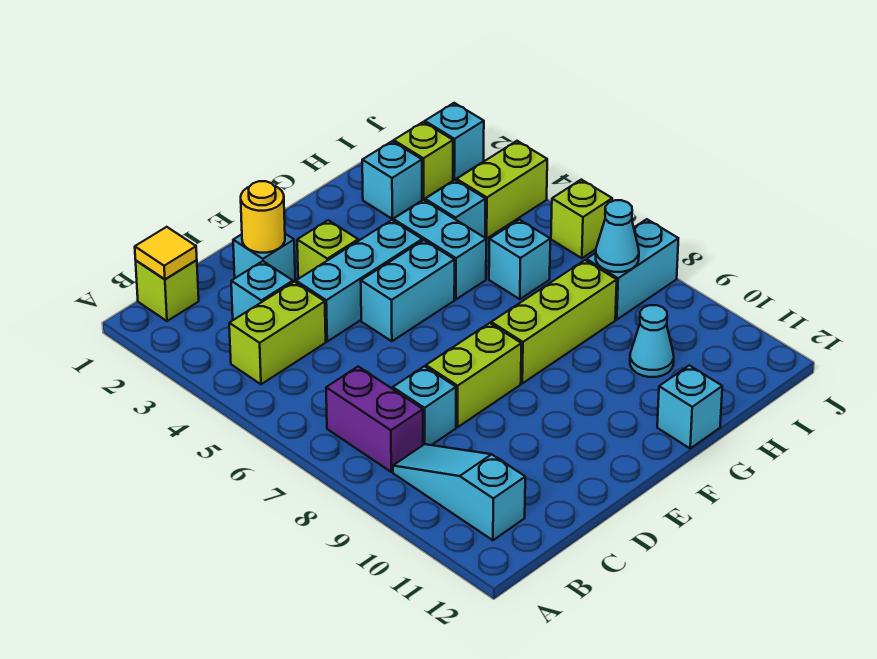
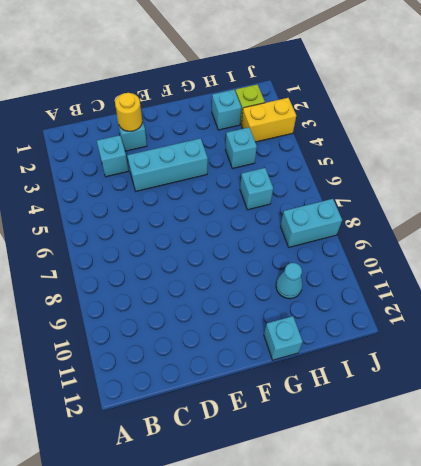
yellow 1x2 brick [241,98,296,142] -> none
none -> lime 1x1 brick [136,260,199,321]
none -> lime 1x2 brick [229,282,326,384]
none -> purple 1x2 brick [326,367,423,472]

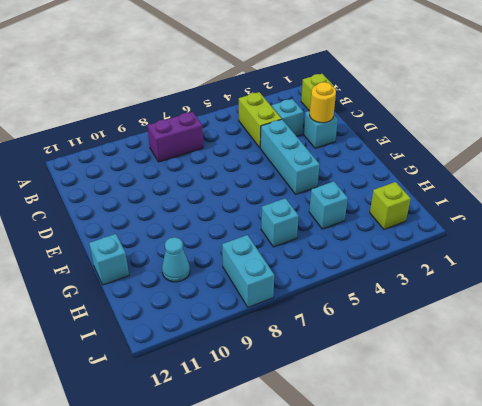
none -> cyan 1x3 slope [393,444,525,540]
none -> cyan 1x1 brick [393,366,456,445]
none -> lime 1x2 brick [426,323,521,427]

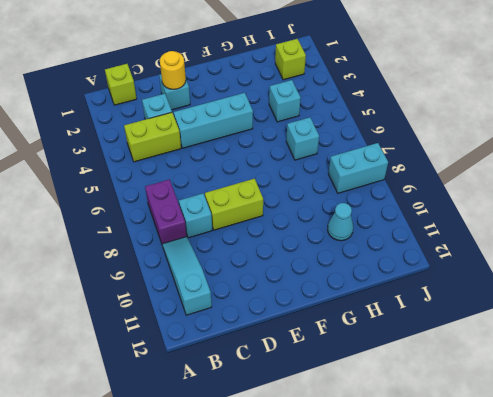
none -> lime 1x1 brick [297,220,358,279]
none -> cyan 1x2 brick [361,240,455,341]
none -> lime 1x3 brick [491,260,617,383]

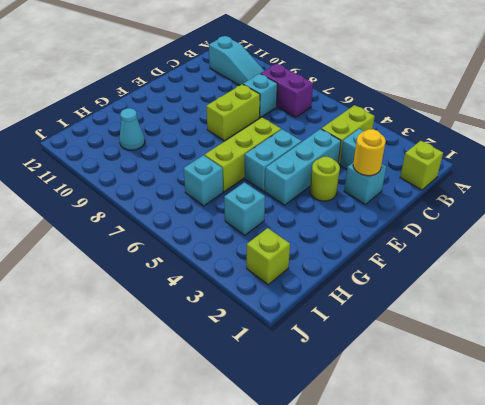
lime 1x1 round brick [310,157,340,201] -> lime 1x1 brick [297,220,358,279]
lime 1x3 brick [205,118,281,192] -> lime 1x3 brick moved to [491,260,617,383]
none -> cyan 1x2 brick [393,200,486,299]
none -> cyan 1x1 brick [657,365,722,448]
none -> cyan 1x1 brick [362,141,422,219]

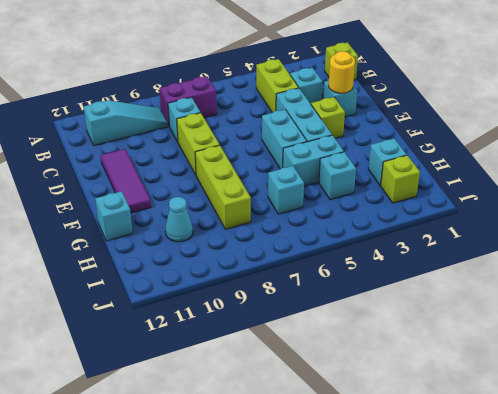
purple 1x3 tile [101,149,151,213] -> none
none -> lime 1x2 brick [457,141,547,239]
none -> cyan 1x2 brick [586,219,678,320]
none -> cyan 1x1 brick [425,103,484,180]

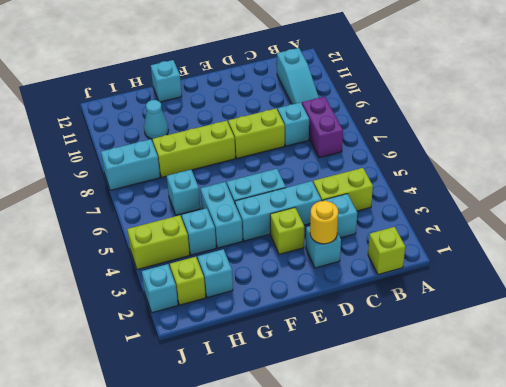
none -> lime 1x1 brick [551,180,612,258]
none -> yellow 1x1 tile [135,227,197,279]
none -> cyan 1x1 cone [596,200,639,272]

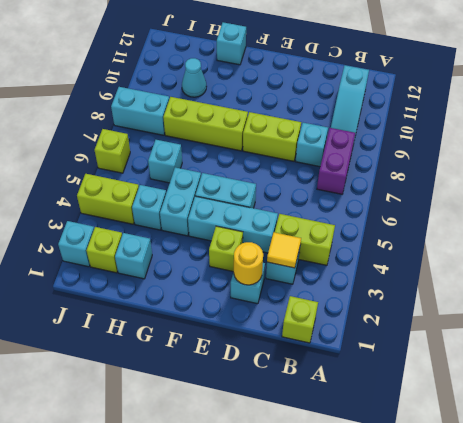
yellow 1x1 tile [267,232,301,268] -> yellow 1x1 tile moved to [135,227,197,279]
none -> cyan 1x1 cone [596,200,639,272]

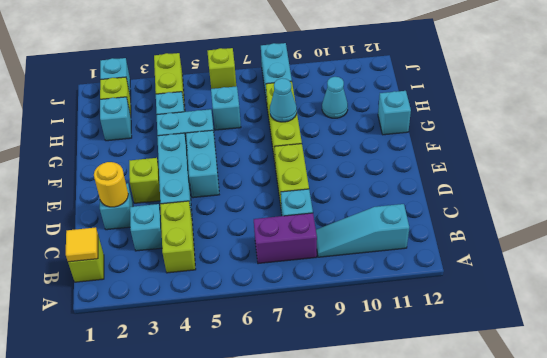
cyan 1x1 cone [270,78,297,122] -> cyan 1x1 cone moved to [596,200,639,272]

